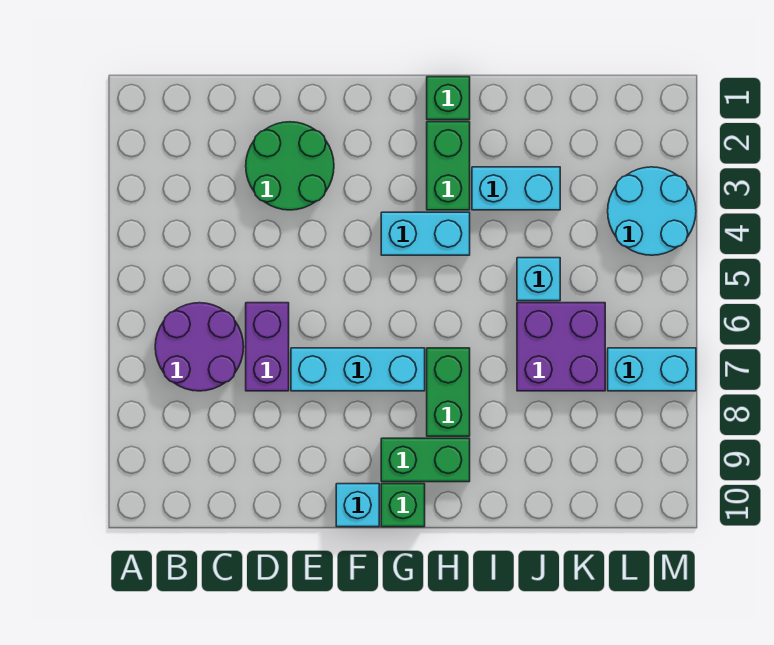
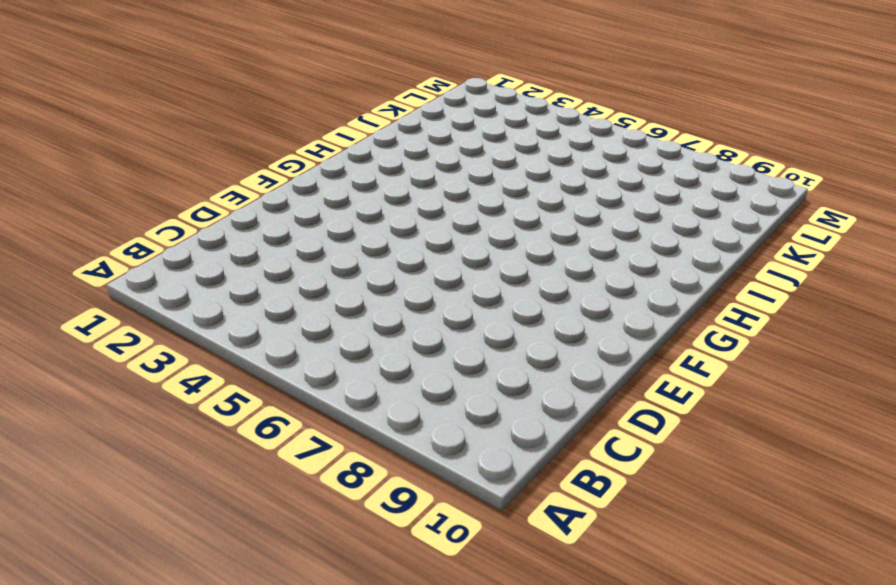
none -> purple 2x2 round brick [155,303,244,391]
none -> green 2x2 round brick [246,122,334,210]
none -> purple 1x2 brick [246,303,289,391]

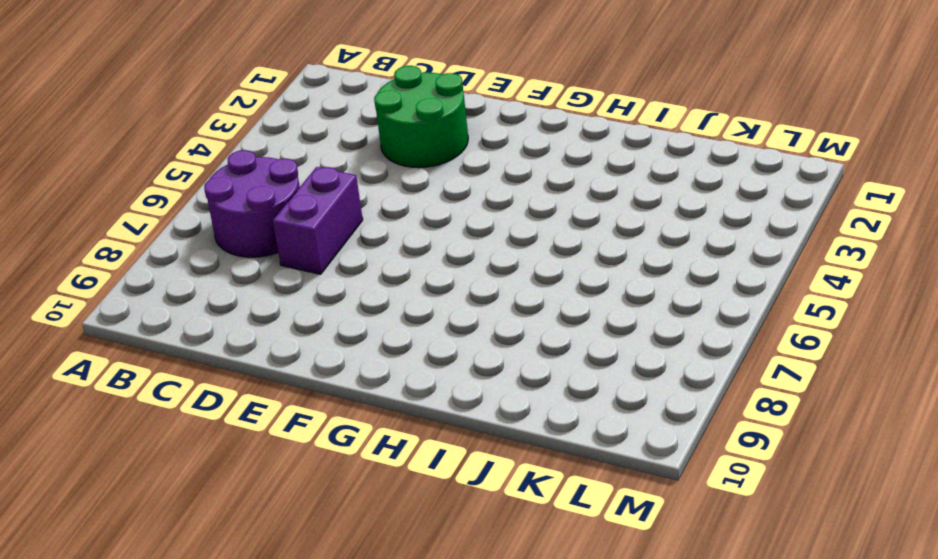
none -> cyan 1x3 brick [291,348,425,391]
none -> cyan 1x1 brick [336,484,379,527]
none -> cyan 1x2 brick [381,212,470,255]

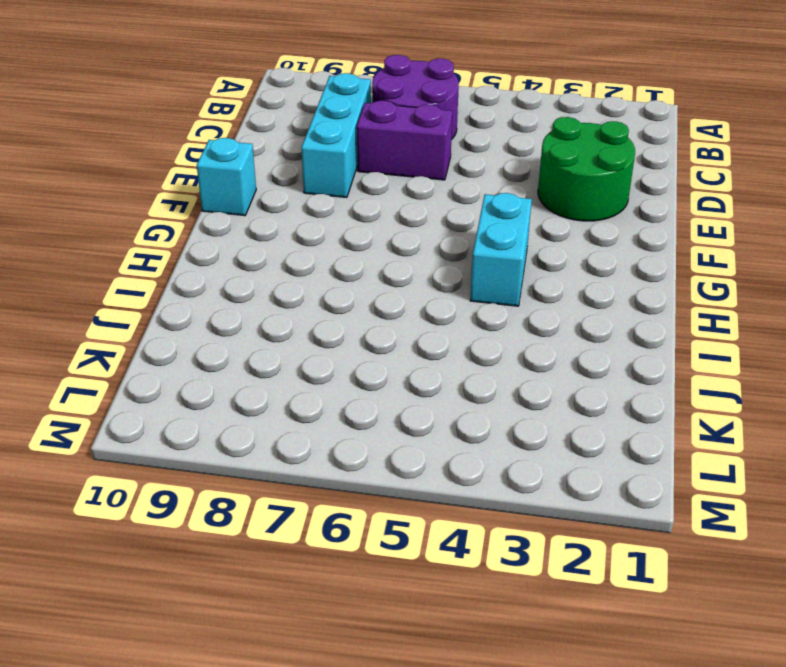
cyan 1x3 brick [301,73,371,198] -> cyan 1x3 brick moved to [291,348,425,391]
none -> green 1x2 brick [381,438,470,482]
none -> green 1x1 brick [381,484,425,527]
none -> green 1x1 brick [427,77,470,120]

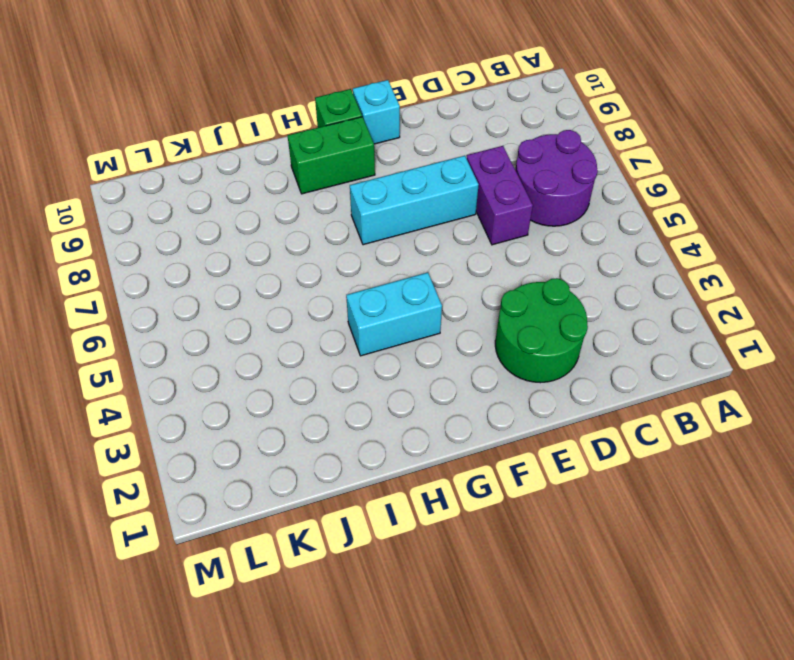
none -> green 1x1 brick [427,77,470,120]
none -> green 1x2 brick [427,122,470,210]
none -> green 1x2 brick [427,348,470,436]

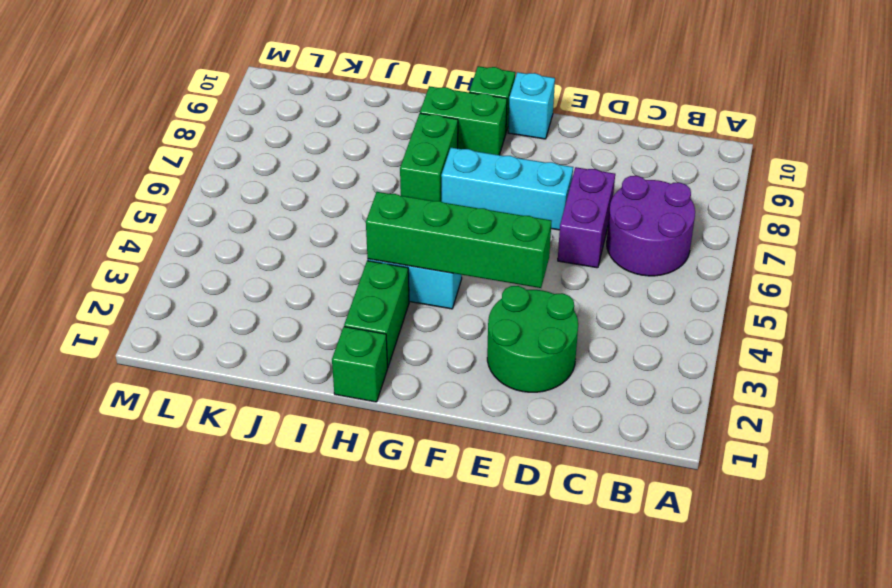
green 1x4 brick [366,192,551,288] -> none
none -> cyan 1x2 brick [472,167,560,210]
none -> cyan 1x1 brick [517,258,560,301]
none -> purple 2x2 brick [517,303,605,391]

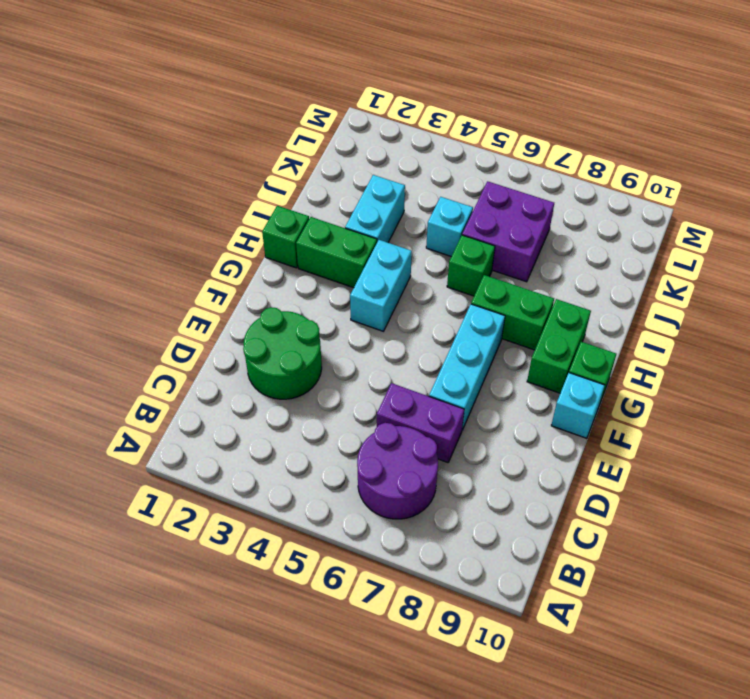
green 1x1 brick [447,235,495,296] -> none
none -> cyan 2x2 round brick [608,167,696,255]
none -> cyan 1x2 brick [608,348,696,391]

